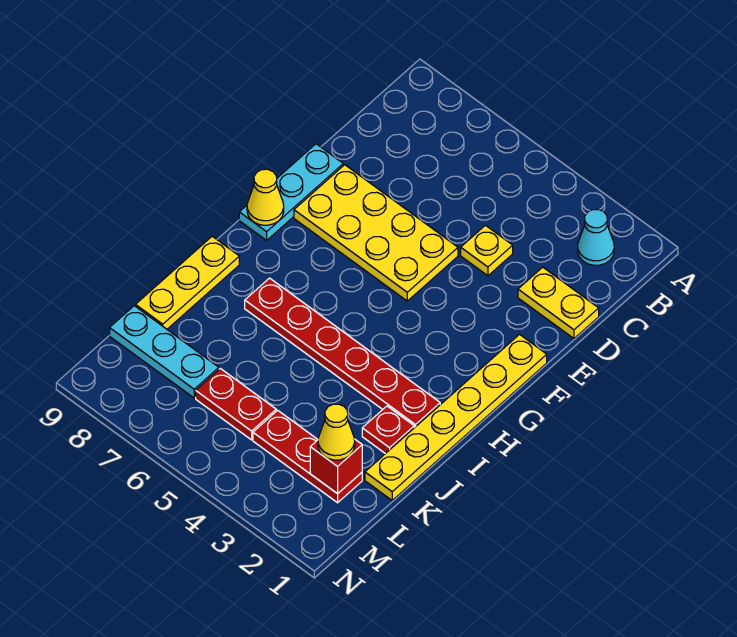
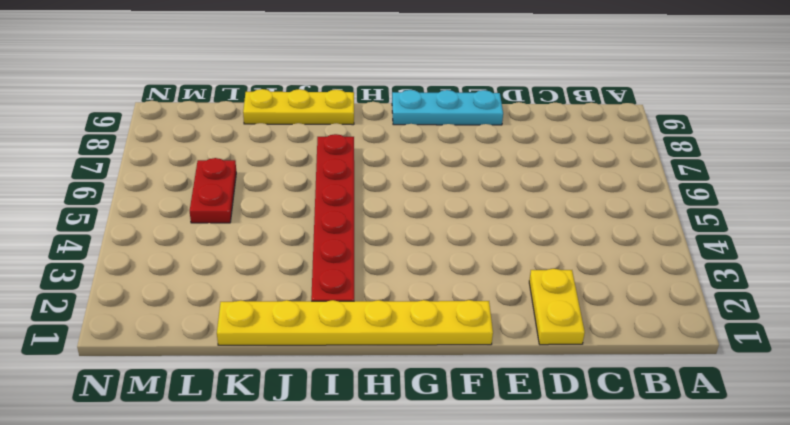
none -> cyan 1x1 cone [578,210,614,265]
none -> yellow 1x1 plate [461,225,513,276]
none -> yellow 2x4 plate [294,165,458,301]

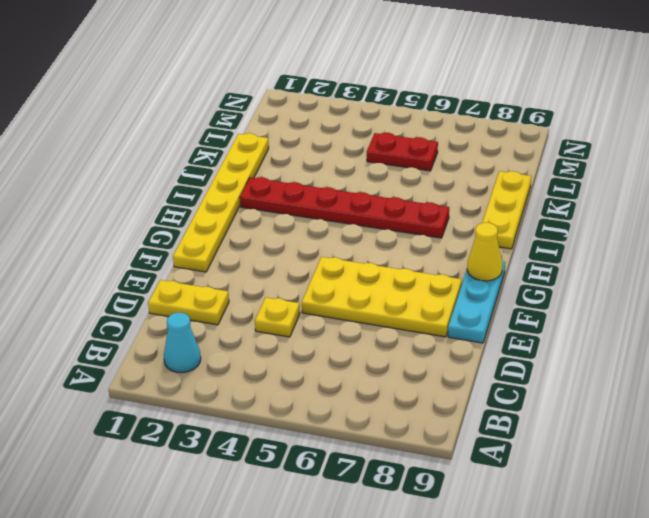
none -> red 1x1 plate [362,406,414,454]
none -> red 1x3 plate [253,410,362,503]
none -> cyan 1x3 plate [110,306,219,398]

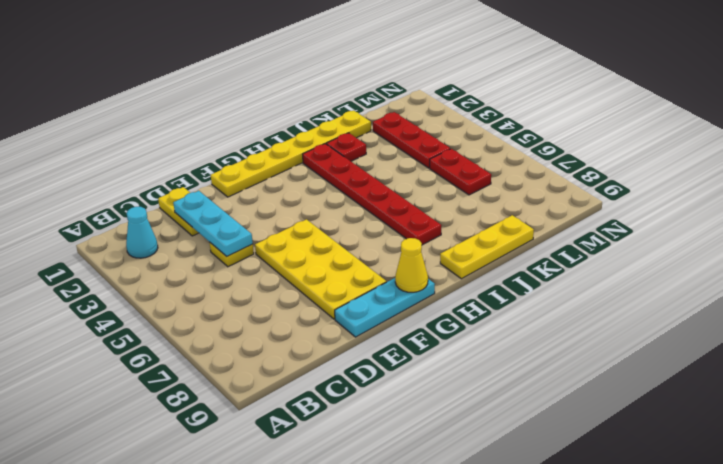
cyan 1x3 plate [173,191,253,256] -> cyan 1x3 plate moved to [110,306,219,398]
none -> red 1x1 brick [310,439,362,494]
none -> yellow 1x1 cone [318,404,355,460]

